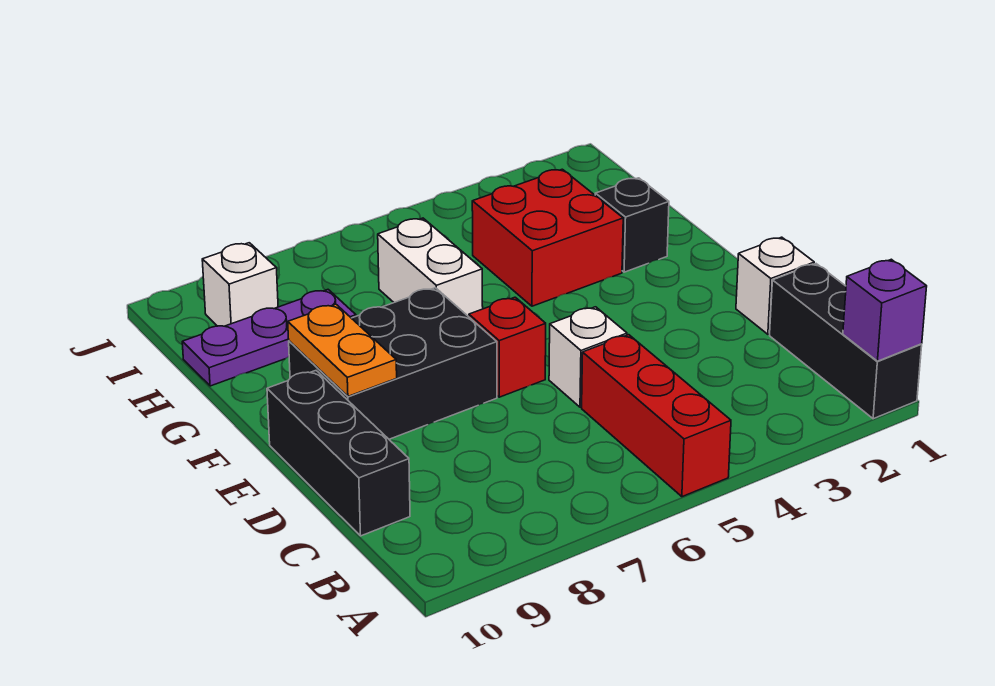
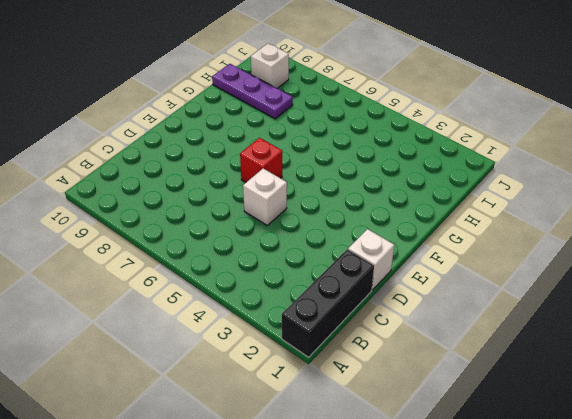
none -> red 1x3 brick [582,335,731,497]
none -> black 1x3 brick [267,371,410,536]
none -> black 2x3 brick [289,288,497,439]

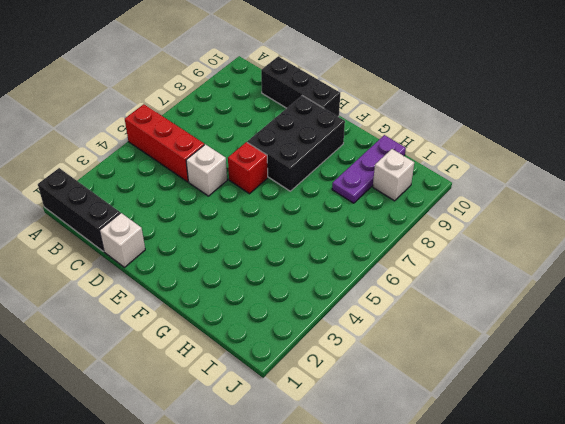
none -> black 1x1 brick [595,178,669,272]
none -> red 2x2 brick [472,169,623,306]
none -> white 1x2 brick [378,218,483,317]

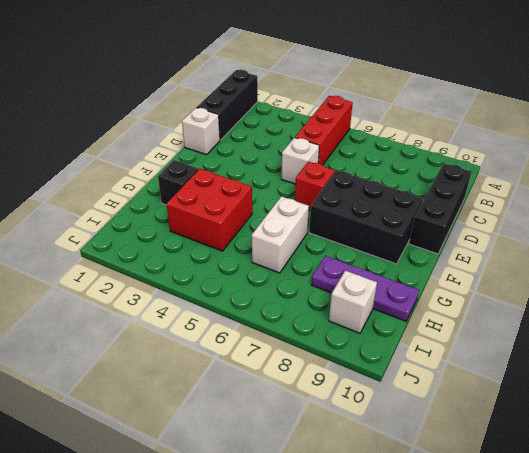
none -> purple 1x1 brick [843,259,927,361]
none -> orange 1x2 plate [288,304,397,396]

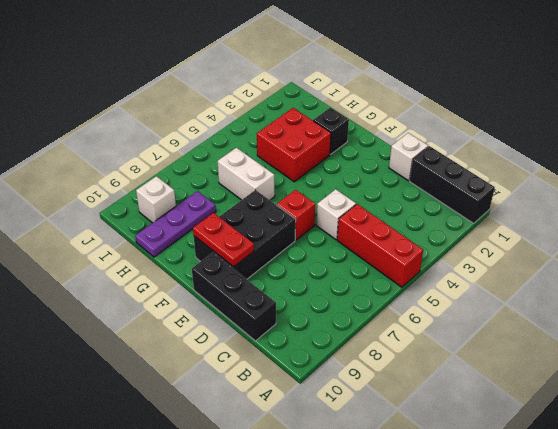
red 1x2 plate [193,213,254,267] -> orange 1x2 plate [288,304,397,396]
none -> purple 1x1 brick [843,259,927,361]

